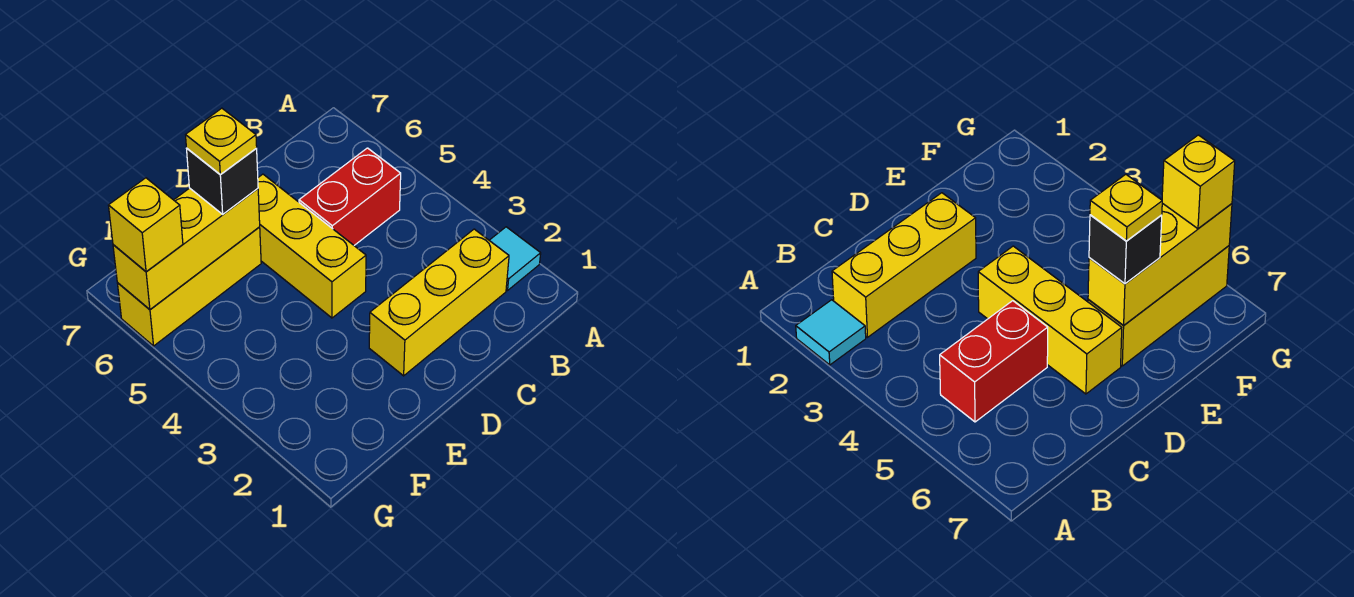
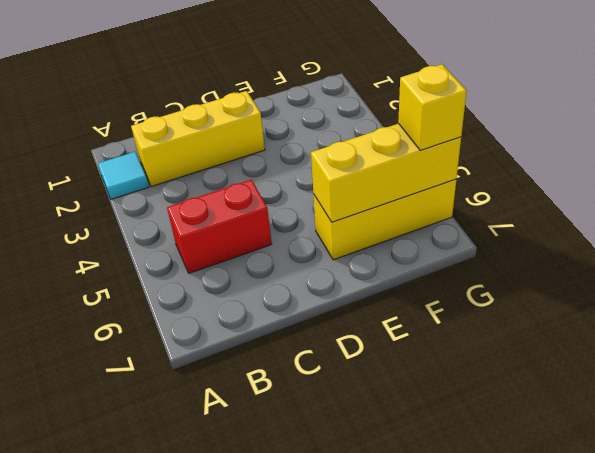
none -> yellow 1x3 brick [258,174,366,318]
none -> black 1x1 brick [187,149,258,214]

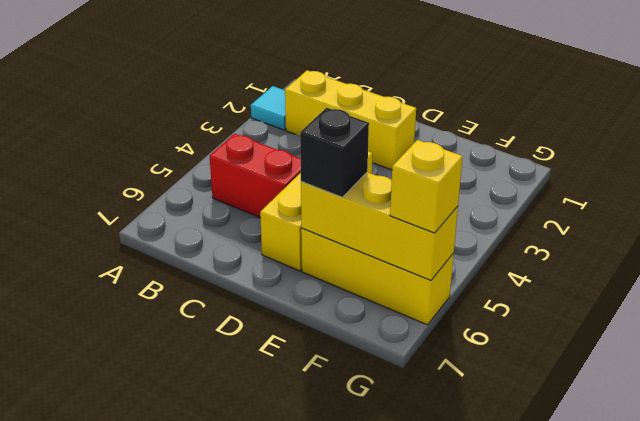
none -> yellow 1x1 plate [186,108,257,175]

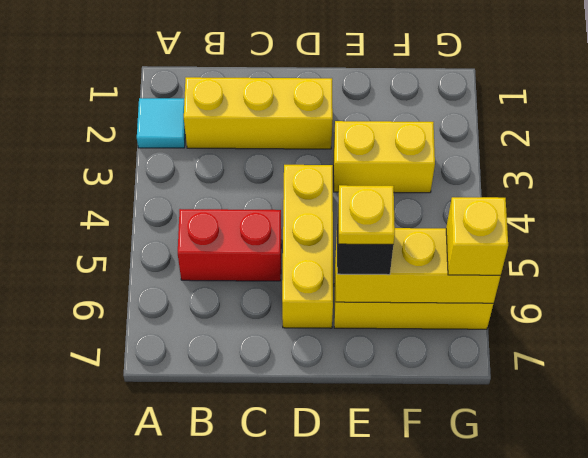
yellow 1x2 brick [334,121,435,193] -> none

